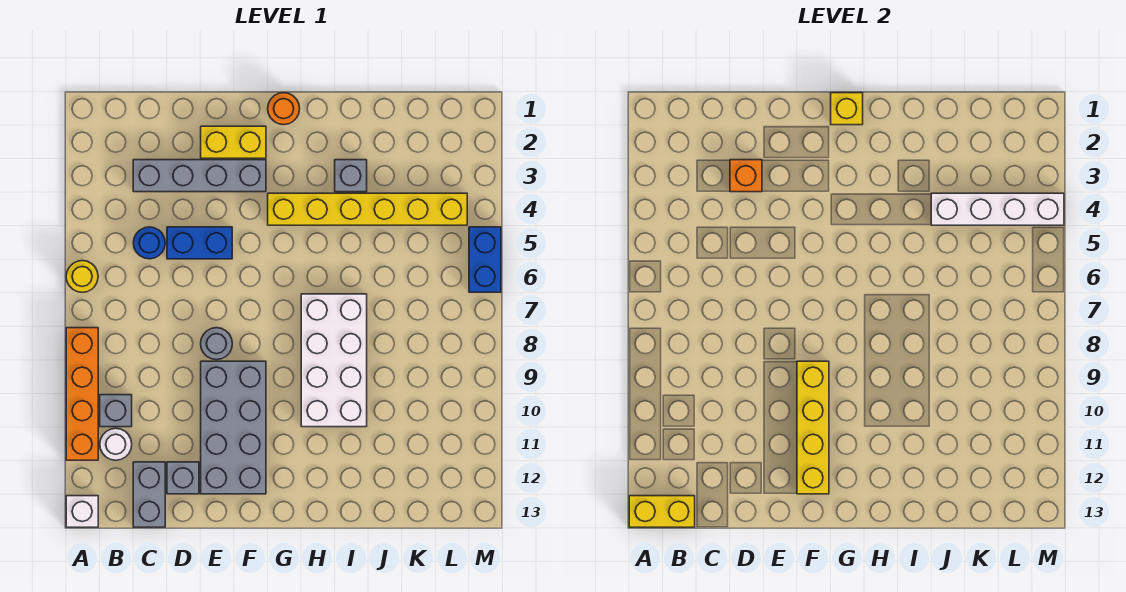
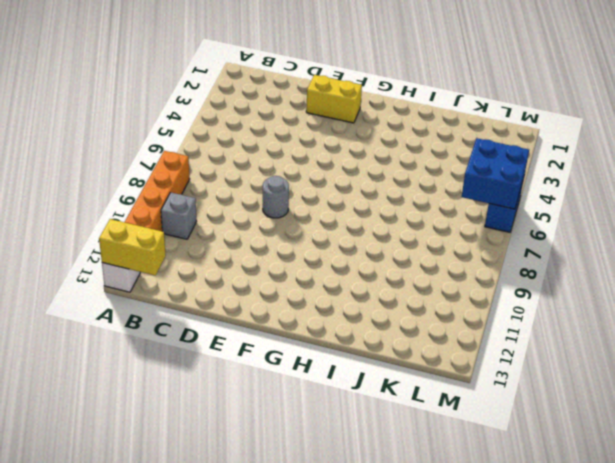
blue 2x2 brick [462,138,529,209] -> none
none -> yellow 1x1 round brick [66,261,98,292]
none -> white 1x1 round brick [100,428,132,460]
none -> grey 1x4 brick [133,160,266,192]

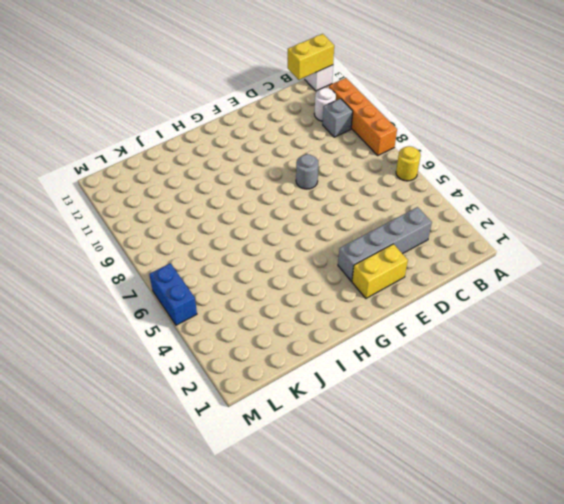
none -> blue 1x1 round brick [133,227,165,259]
none -> grey 1x2 brick [133,462,165,527]
none -> blue 1x2 brick [167,227,232,259]

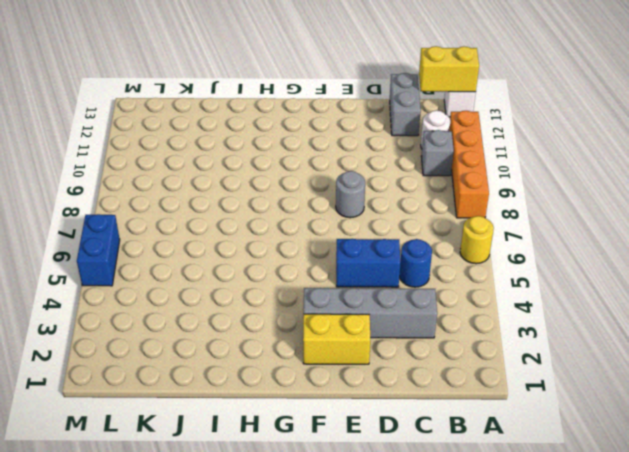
none -> grey 1x1 brick [167,462,199,494]
none -> grey 2x4 brick [201,361,266,494]
none -> orange 1x1 round brick [268,93,300,125]

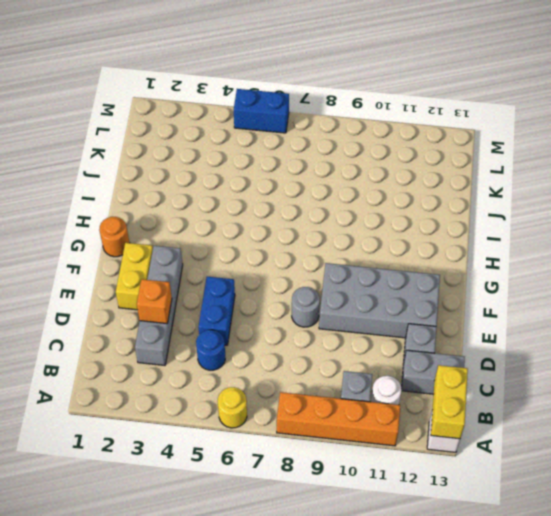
none -> yellow 1x6 brick [268,193,467,225]
none -> white 2x4 brick [301,294,367,427]
none -> grey 1x1 brick [335,160,367,192]

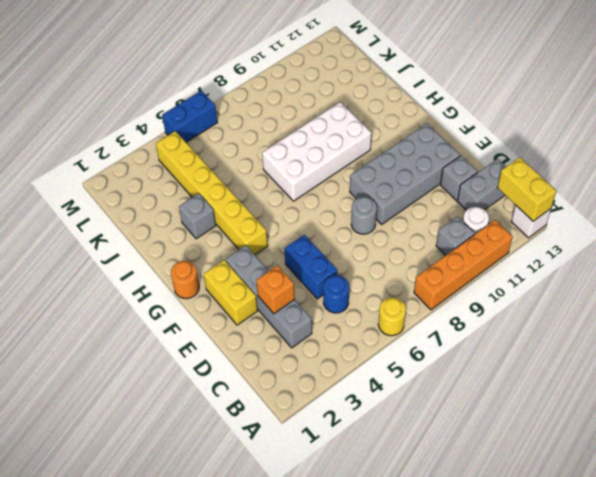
none -> yellow 1x4 brick [797,361,829,494]
none -> yellow 1x1 brick [831,93,863,125]
none -> white 1x4 brick [931,193,1064,225]

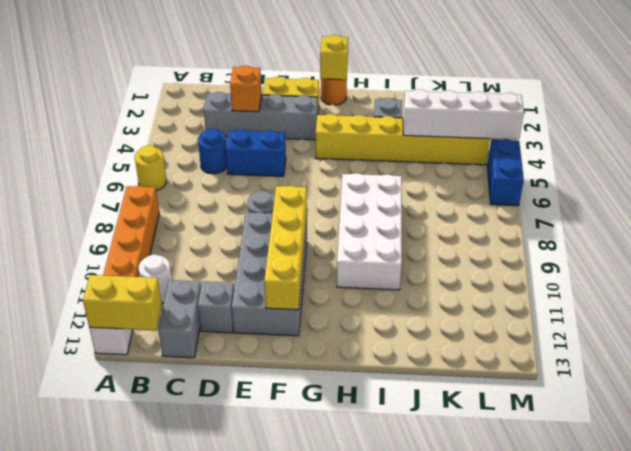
none -> grey 1x1 brick [100,395,132,427]

